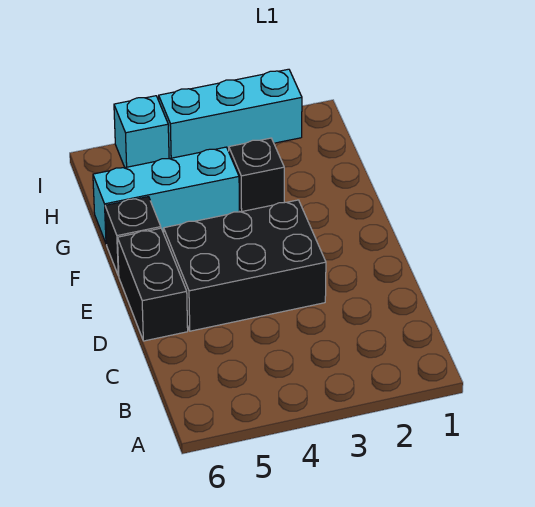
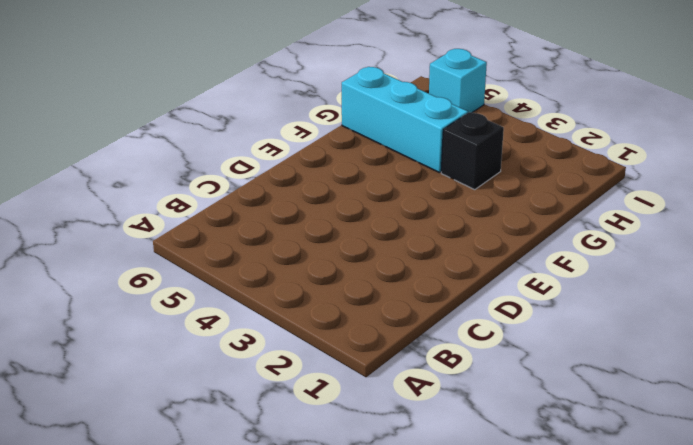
none -> black 2x3 brick [163,200,326,331]
none -> black 1x2 brick [118,228,188,341]

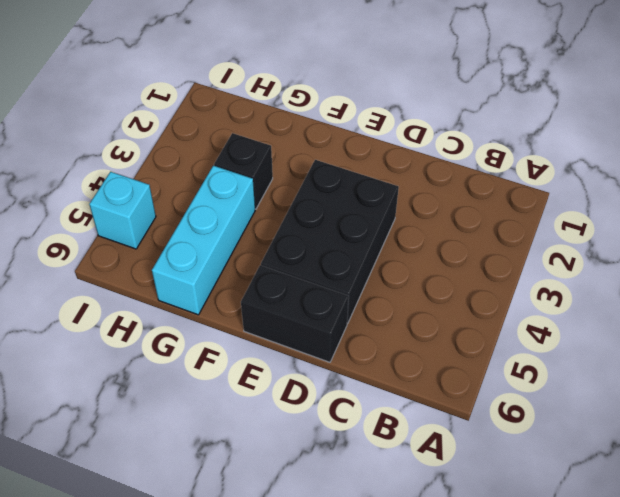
none -> black 1x1 brick [105,197,161,276]
none -> cyan 1x3 brick [159,69,302,159]

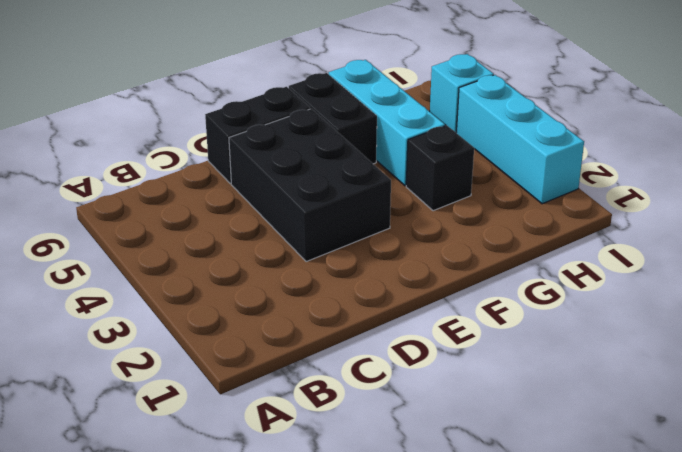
black 1x2 brick [289,73,377,164] -> black 1x1 brick [105,197,161,276]

